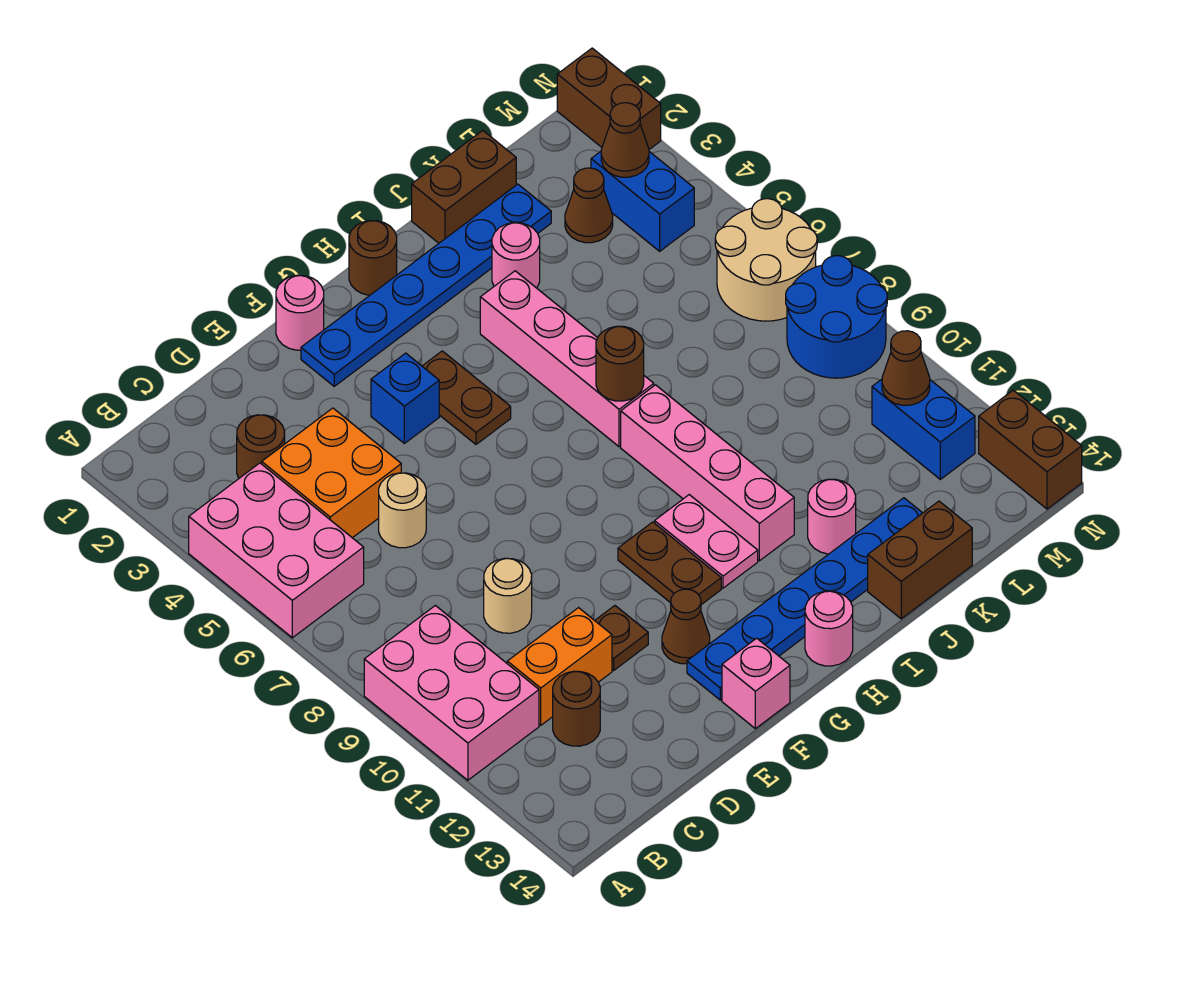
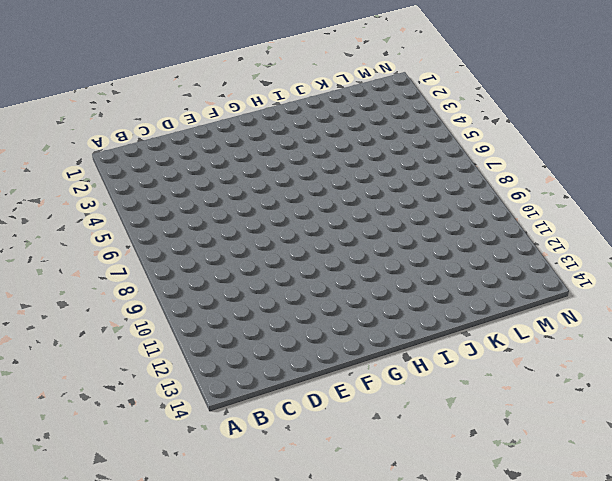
none -> pink 2x3 brick [189,463,364,638]
none -> pink 2x3 brick [364,606,539,780]
none -> brown 1x1 round brick [237,415,285,478]
none -> orange 2x2 brick [262,408,401,538]

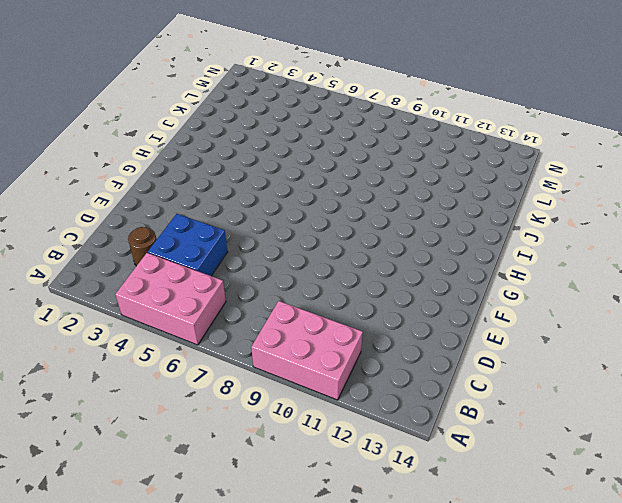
blue 2x2 brick [148,214,227,276] -> orange 2x2 brick [262,408,401,538]
none -> orange 1x2 brick [507,608,612,725]
none -> brown 1x1 round brick [553,671,600,746]
none -> tan 1x1 round brick [379,473,426,548]
none -> tan 1x1 round brick [484,558,532,633]

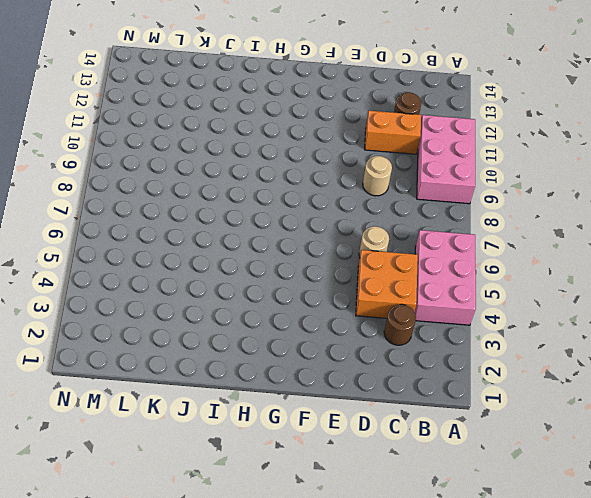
none -> brown 1x1 plate [595,606,648,670]
none -> pink 1x1 round brick [276,275,324,350]
none -> blue 1x6 plate [301,184,551,386]
none -> blue 1x1 brick [371,353,439,443]

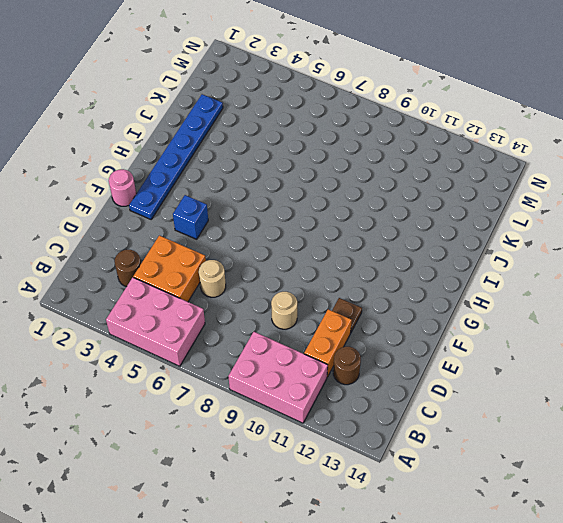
none -> brown 1x1 cone [662,589,710,664]
none -> blue 1x6 plate [687,498,922,700]
none -> pink 1x1 brick [722,638,790,729]
none -> brown 1x2 plate [422,351,511,444]

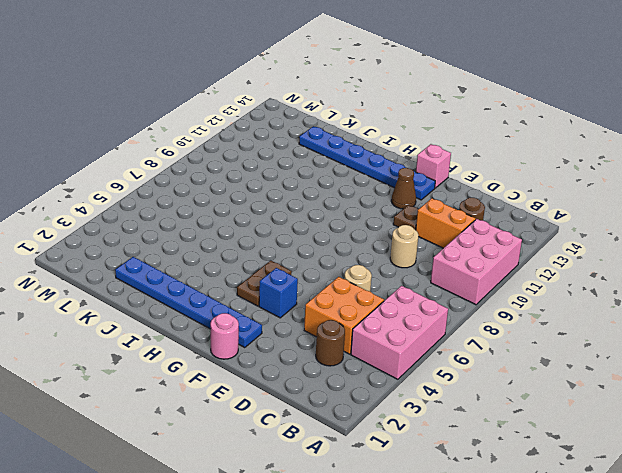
none -> brown 1x2 plate [618,522,721,605]
none -> brown 1x1 round brick [349,221,397,295]
none -> pink 1x2 plate [655,495,758,588]
none -> pink 1x1 round brick [805,591,853,666]

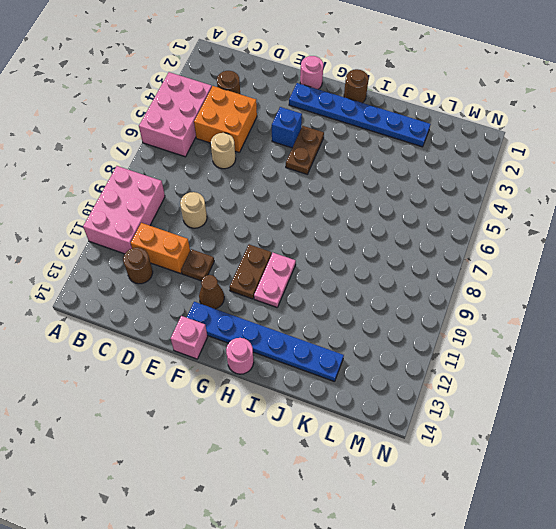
none -> pink 1x4 brick [480,271,654,447]
none -> pink 1x4 brick [621,385,794,561]
none -> brown 1x2 brick [412,130,516,243]
none -> pink 1x1 round brick [492,223,540,288]

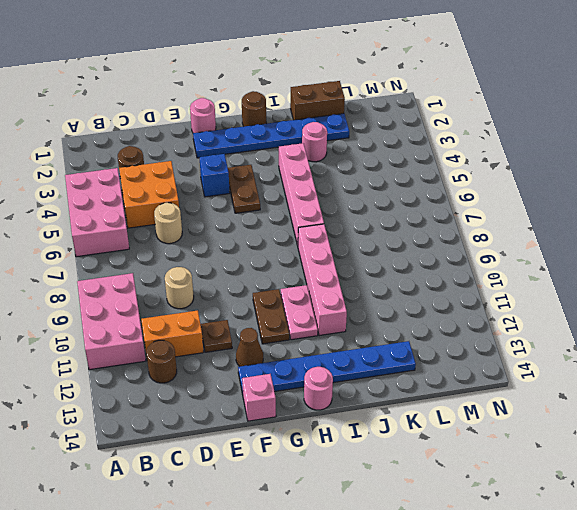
none -> pink 1x1 round brick [808,479,856,554]
none -> brown 1x2 brick [868,501,972,619]
none -> brown 1x1 cone [565,168,613,243]
none -> blue 1x2 brick [591,152,694,251]

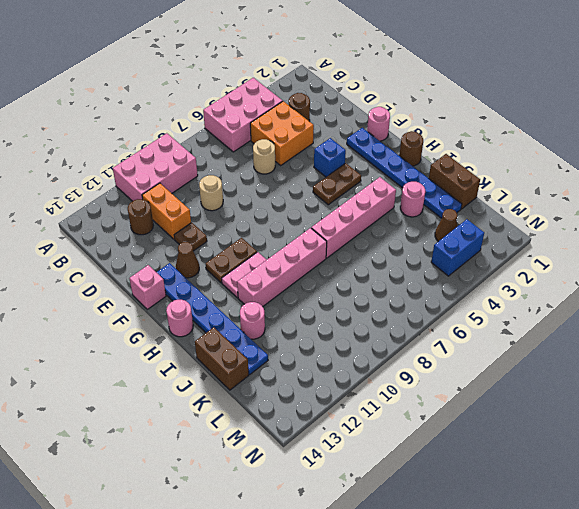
none -> tan 2x2 round brick [715,199,817,321]
none -> blue 2x2 round brick [786,256,887,378]
none -> blue 1x2 brick [872,379,975,479]
none -> brown 1x2 brick [557,48,661,149]

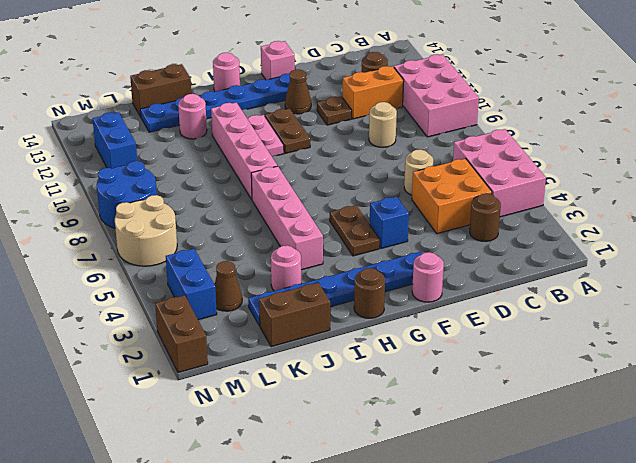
none -> brown 1x2 brick [979,390,1082,509]
none -> brown 1x1 round brick [596,326,644,401]
none -> brown 1x1 cone [601,103,649,177]
none -> brown 1x1 cone [882,331,930,405]

